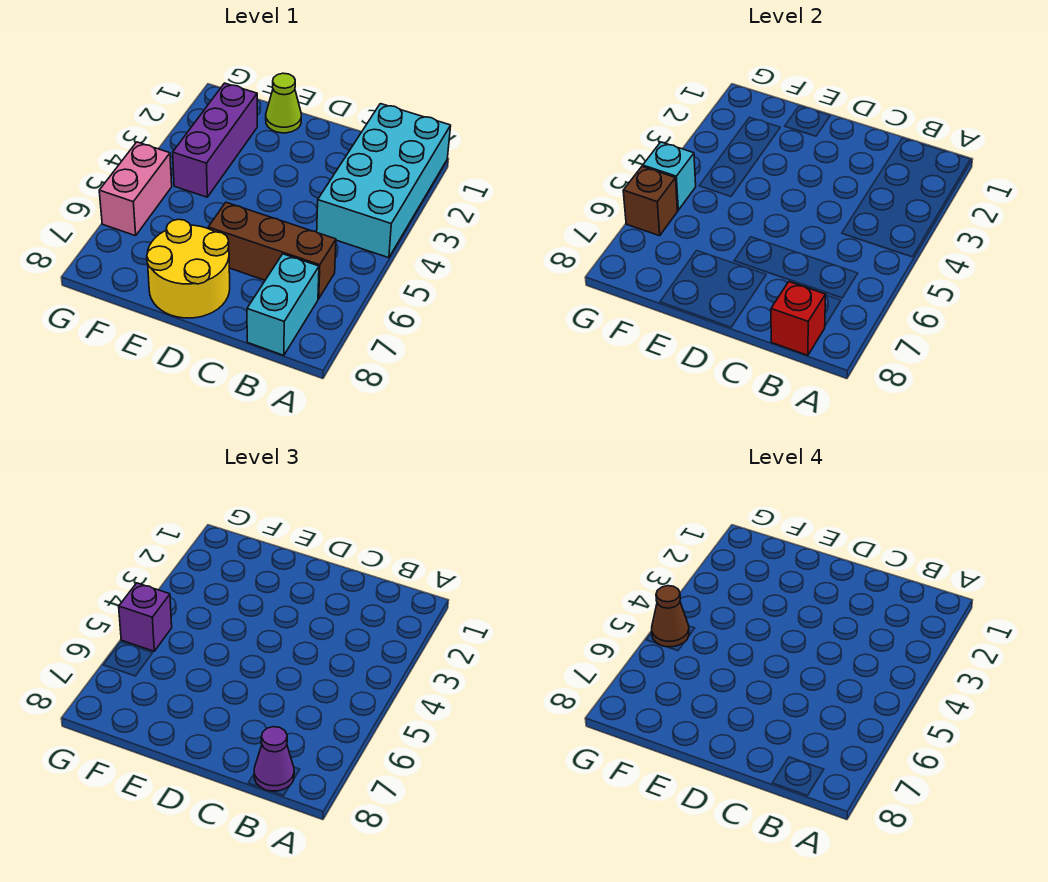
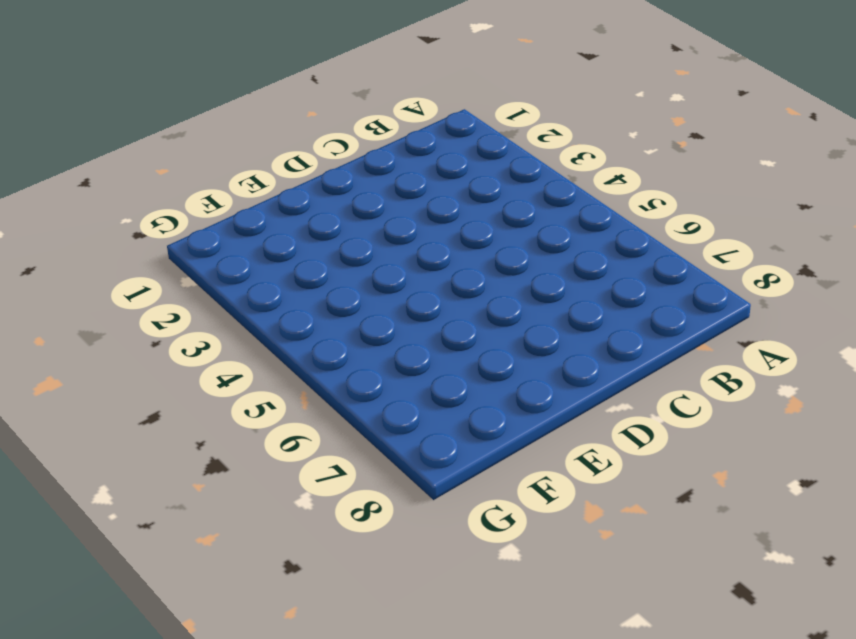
none -> cyan 2x4 brick [317,104,451,258]
none -> brown 1x3 brick [208,202,336,299]
none -> cyan 1x2 brick [247,254,319,355]

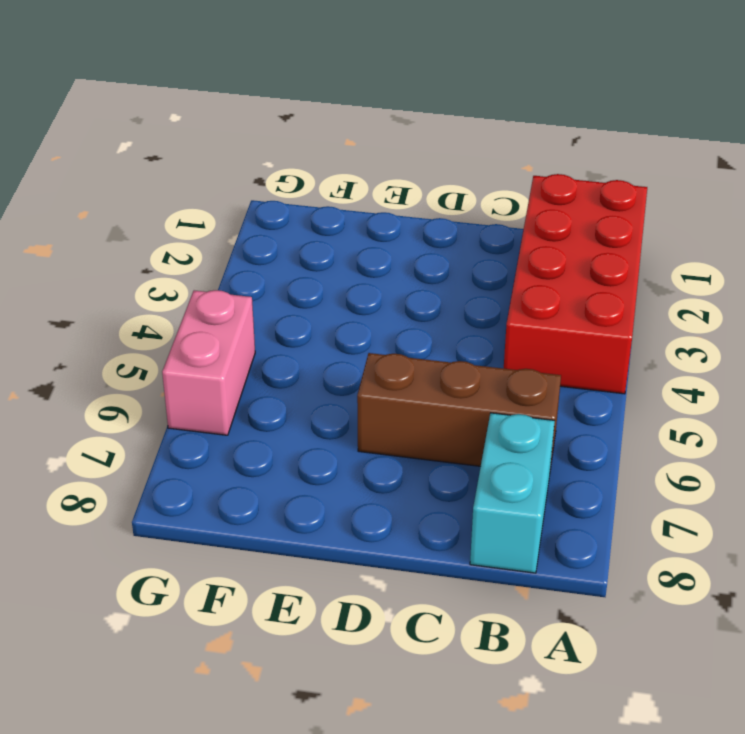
red 2x4 brick [504,174,647,394] -> cyan 2x4 brick [317,104,451,258]
none -> yellow 2x2 round brick [147,219,230,318]
none -> lime 1x1 cone [266,73,301,133]
none -> purple 1x3 brick [173,83,257,197]

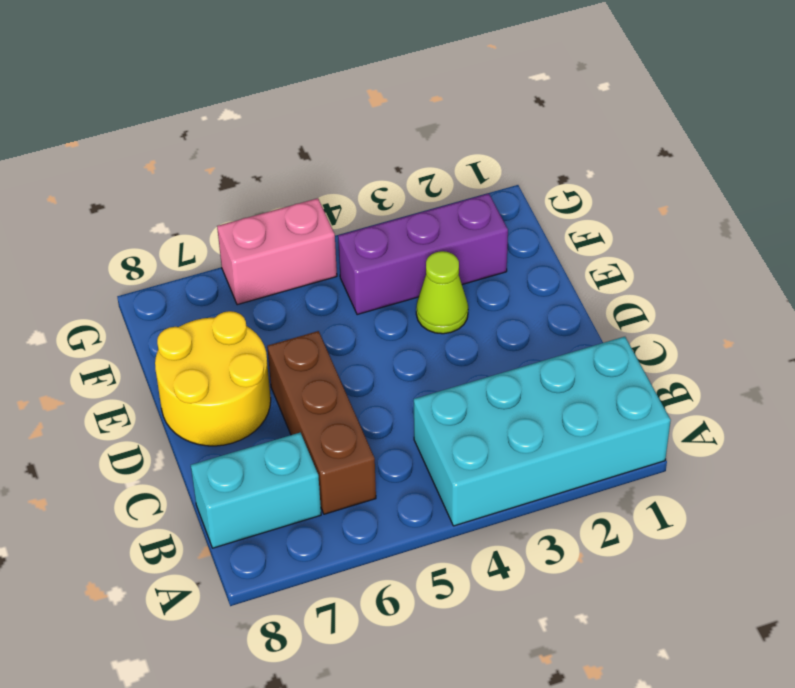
lime 1x1 cone [416,251,468,334] -> lime 1x1 cone moved to [266,73,301,133]
none -> red 1x1 brick [771,282,826,355]
none -> cyan 1x1 brick [643,142,696,210]
none -> brown 1x1 brick [623,166,677,236]

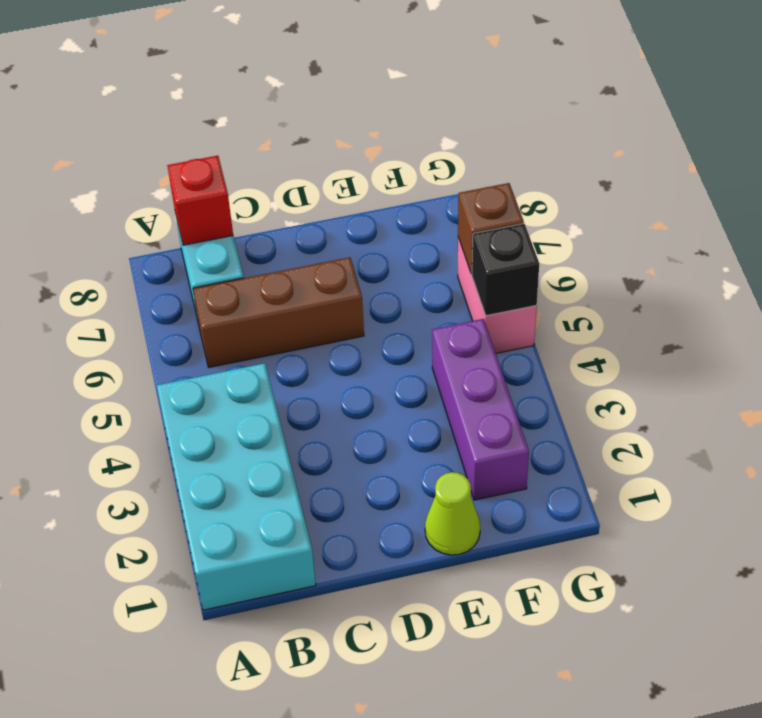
black 1x1 brick [472,224,539,316] -> cyan 1x1 brick [643,142,696,210]
none -> yellow 2x2 round brick [147,219,230,318]
none -> purple 1x1 cone [254,727,294,791]
none -> purple 1x1 brick [119,583,172,651]

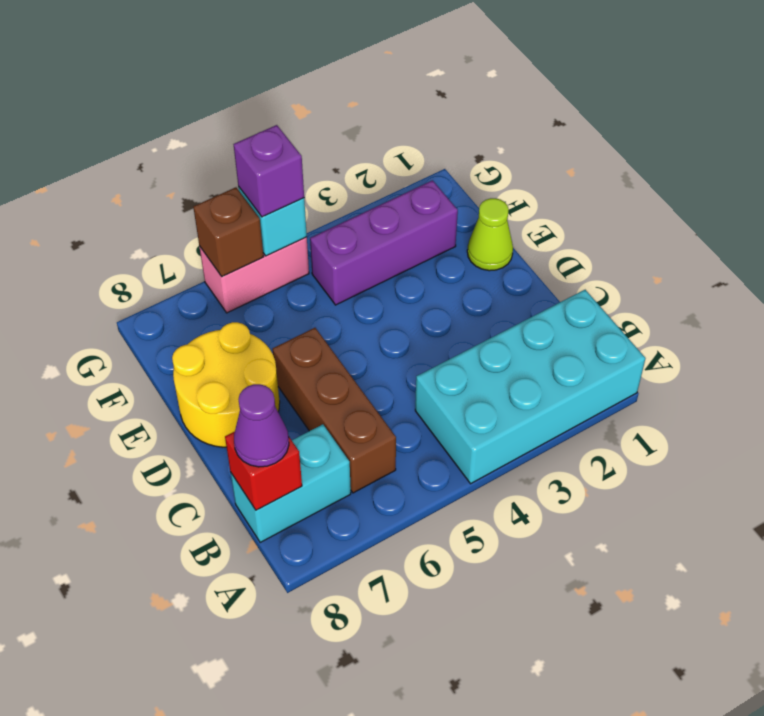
none -> brown 1x1 cone [652,586,689,647]

